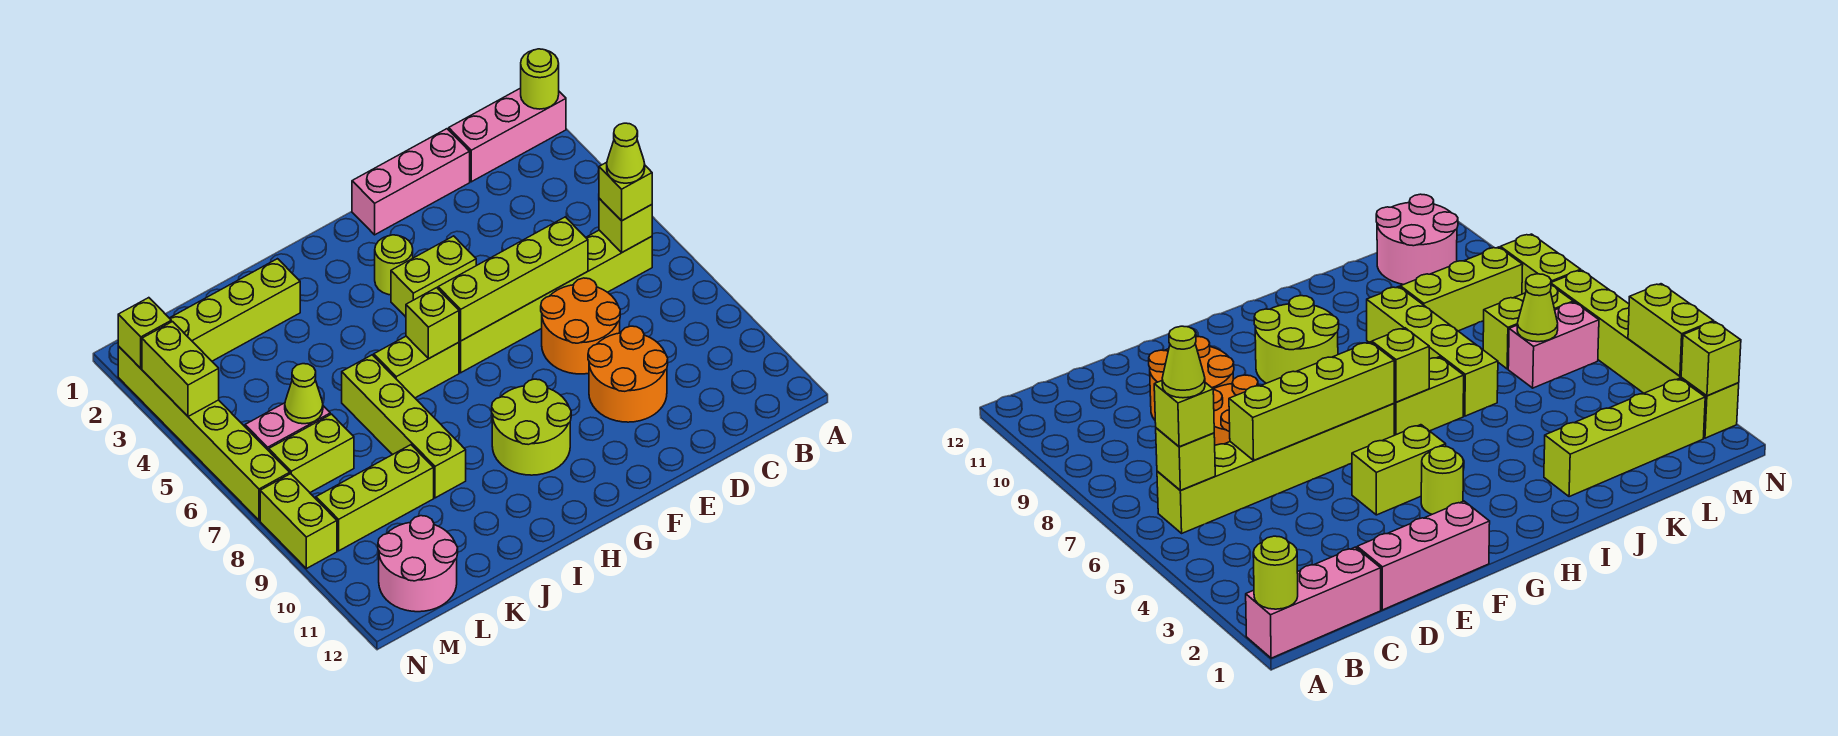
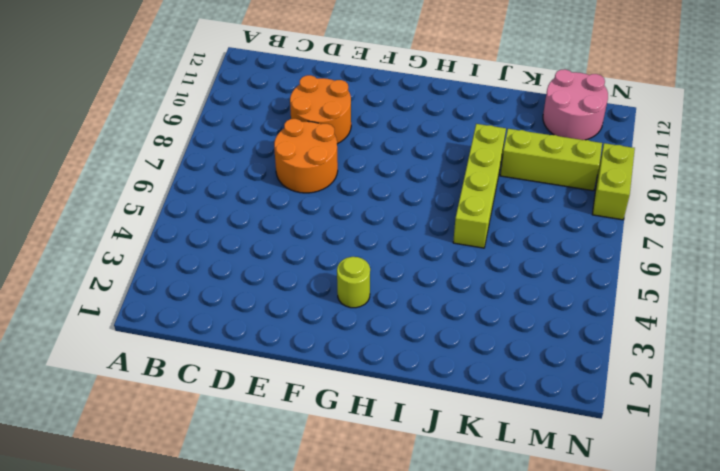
none -> pink 1x3 brick [449,88,566,182]
none -> lime 1x6 brick [459,230,652,373]
none -> pink 1x3 brick [352,129,470,235]

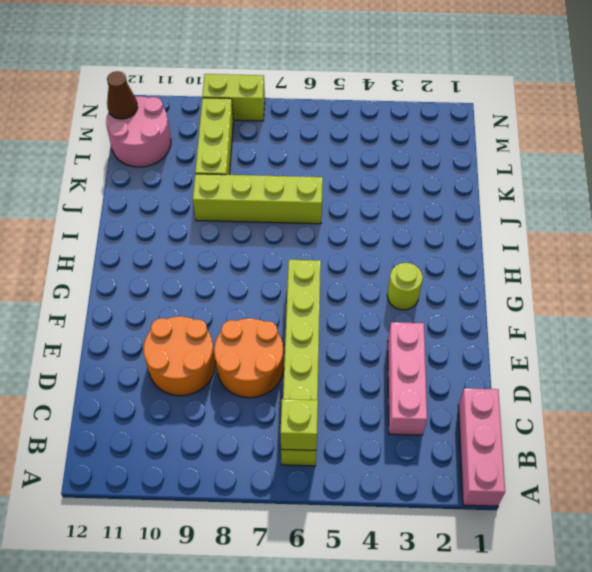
pink 1x3 brick [388,322,427,435] -> pink 1x3 brick moved to [352,129,470,235]
brown 1x1 cone [107,71,138,119] -> none
none -> lime 1x2 brick [391,236,476,317]
none -> lime 2x2 round brick [492,379,571,475]
none -> lime 1x2 brick [374,336,459,398]

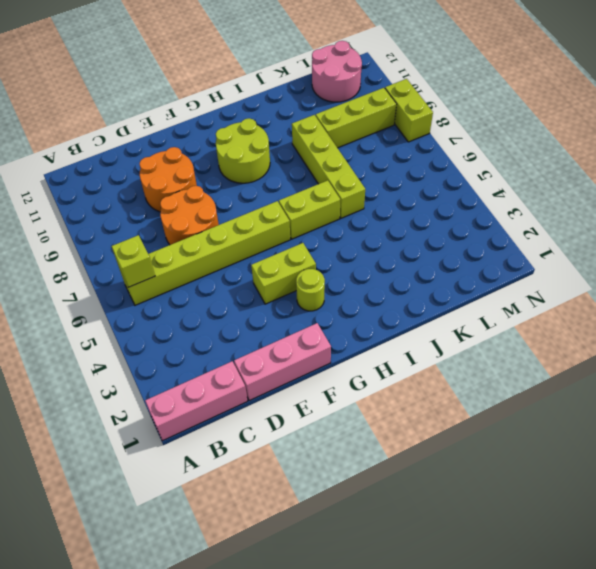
none -> lime 1x4 brick [170,259,300,361]
none -> pink 1x2 brick [245,403,330,451]
none -> lime 1x2 brick [269,414,354,492]

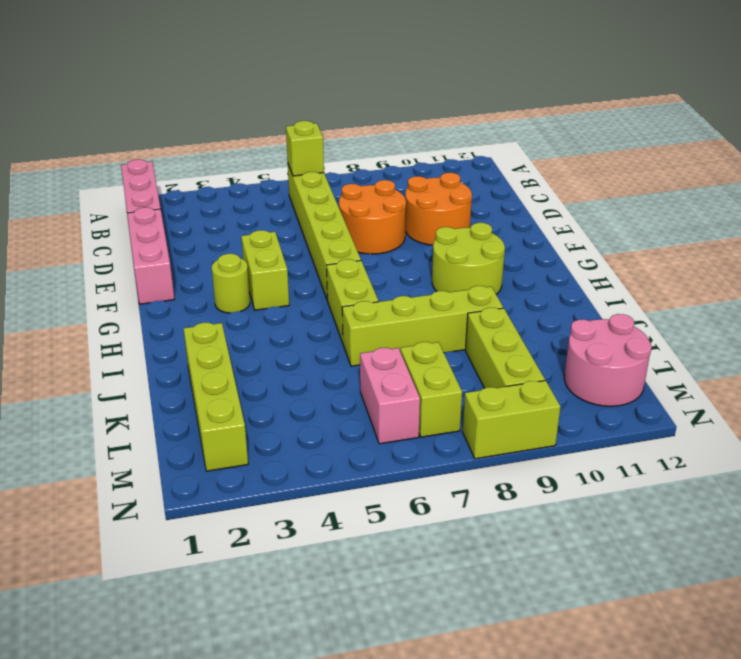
none -> lime 1x6 brick [118,346,290,520]
none -> lime 1x1 round brick [521,49,559,109]
none -> lime 1x4 brick [438,217,588,341]

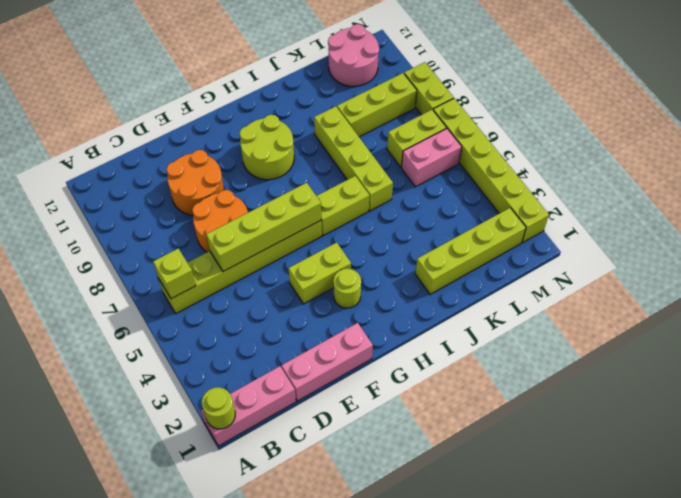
none -> lime 1x1 brick [406,288,459,359]
none -> lime 1x1 cone [285,364,323,424]
none -> lime 1x1 brick [118,298,171,368]

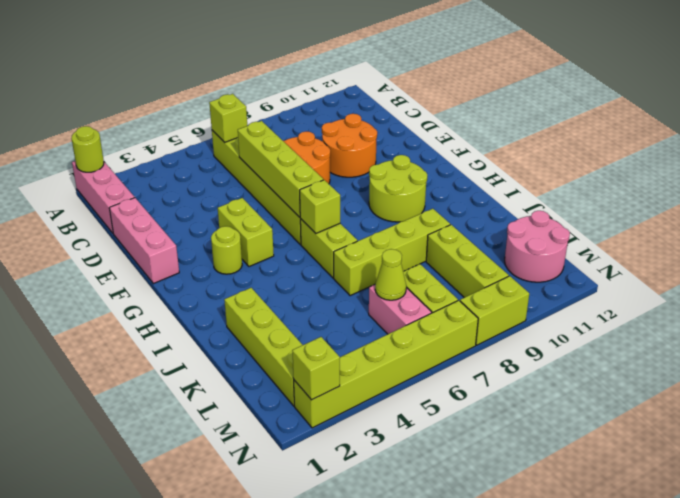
none -> lime 1x2 brick [142,322,219,416]
none -> lime 1x1 brick [599,162,652,221]
none -> lime 1x1 cone [607,123,645,183]

